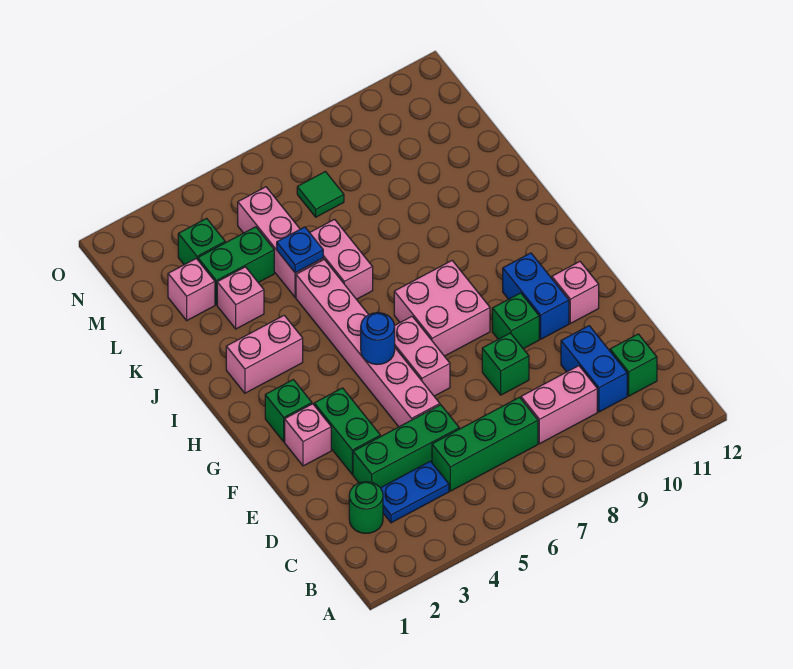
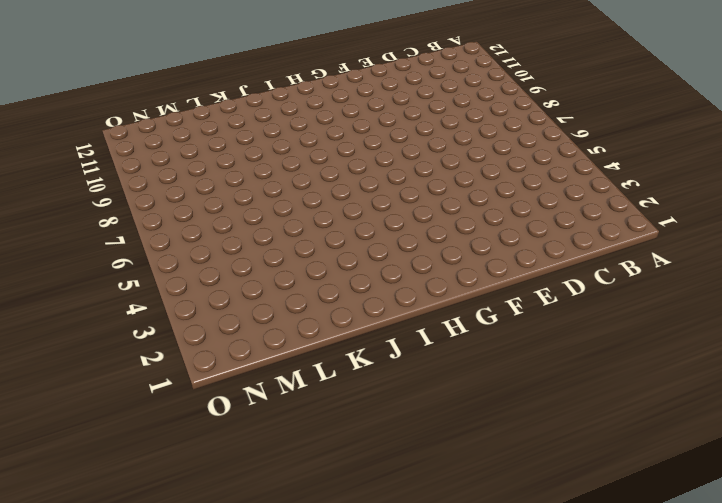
none -> green 1x1 round brick [349,482,383,533]
none -> blue 1x2 plate [381,461,449,523]
none -> green 1x3 brick [432,397,538,491]

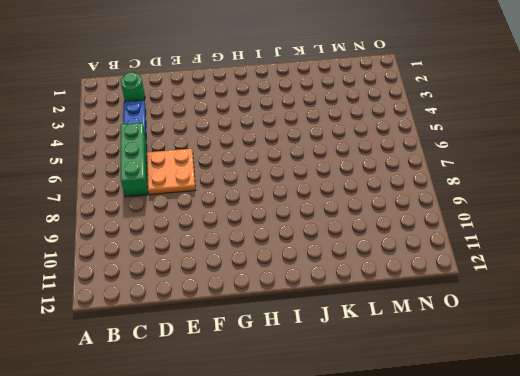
orange 2x2 plate [147,149,195,195] -> none
none -> pink 1x2 brick [521,366,597,444]
none -> blue 1x2 brick [561,326,627,412]
none -> green 1x1 brick [610,334,657,396]

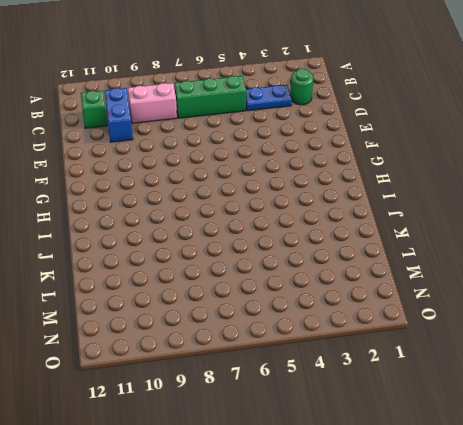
none -> green 1x3 brick [353,405,459,488]
none -> green 1x2 brick [314,388,380,474]
none -> pink 1x6 brick [296,260,440,427]

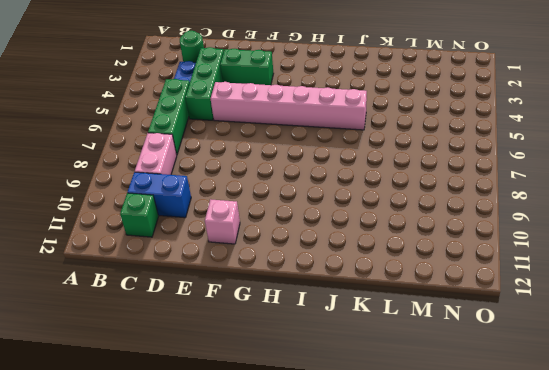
none -> green 1x1 brick [482,333,529,395]
none -> pink 1x1 brick [285,404,331,466]
none -> pink 1x2 brick [394,317,450,396]

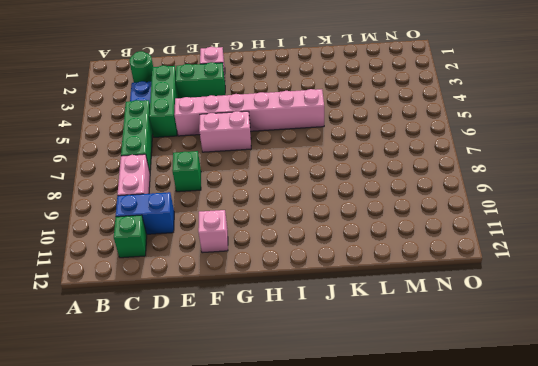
none -> green 1x1 brick [492,293,539,349]
none -> blue 1x2 brick [503,253,569,339]
none -> green 1x1 brick [265,380,312,442]

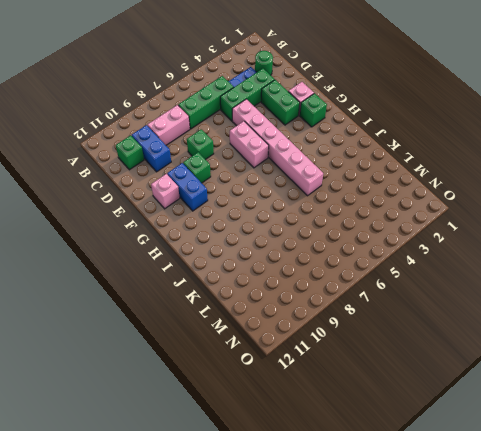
none -> pink 2x2 brick [394,261,490,356]
none -> pink 1x2 brick [226,315,303,393]
none -> pink 1x2 brick [310,219,373,299]

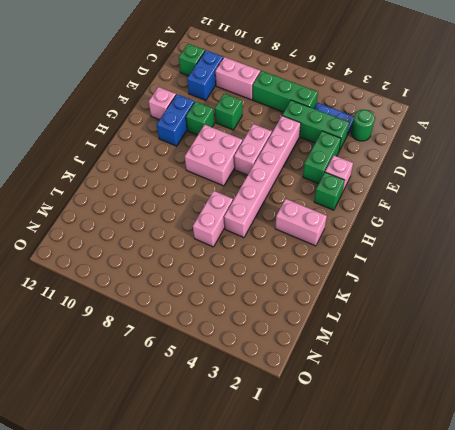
none -> pink 1x1 brick [217,267,264,329]
none -> pink 1x3 brick [238,187,323,297]
none -> pink 1x1 brick [168,259,215,320]

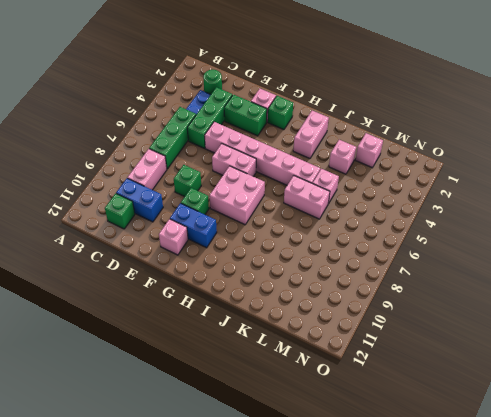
pink 1x1 brick [312,169,339,204] -> pink 1x3 brick [238,187,323,297]
none -> green 1x2 brick [198,227,274,305]
none -> green 1x1 brick [178,218,225,265]
none -> green 1x1 tile [297,172,344,217]

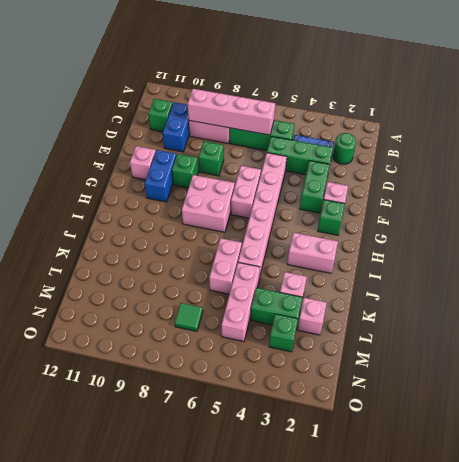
pink 1x4 brick [188,89,275,135] -> none
none -> blue 1x1 round brick [361,313,395,364]
none -> blue 1x1 plate [277,227,323,273]

